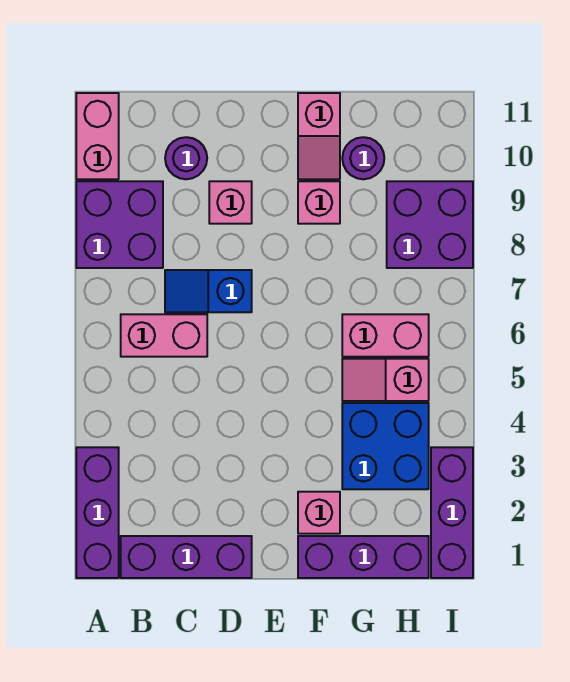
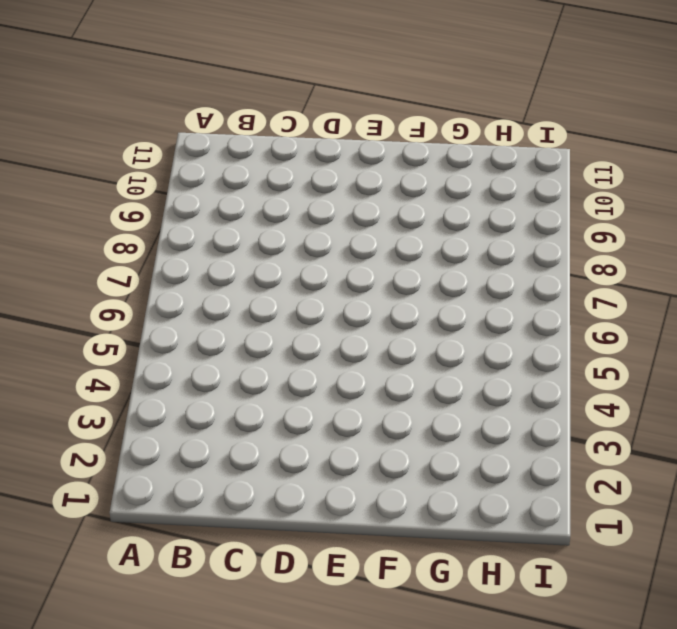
none -> purple 1x3 brick [76,447,119,578]
none -> purple 2x2 brick [76,181,163,268]
none -> pink 1x2 brick [76,93,119,179]

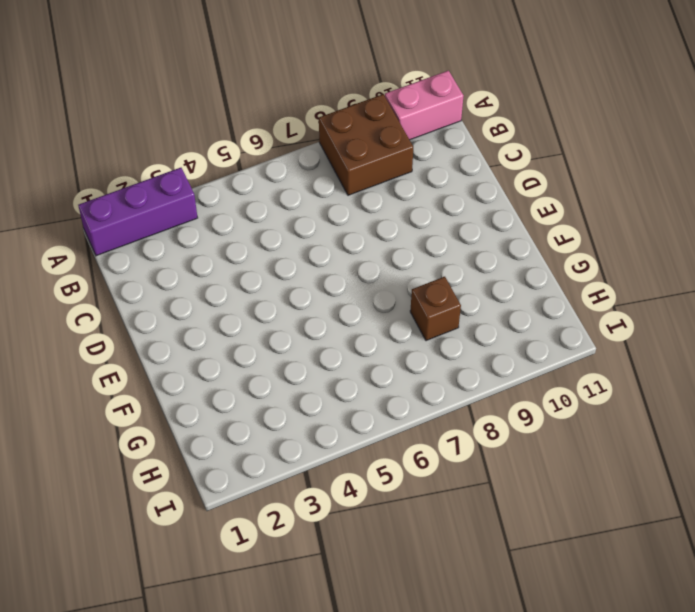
brown 2x2 brick [319,94,413,195] -> purple 2x2 brick [76,181,163,268]
brown 1x1 brick [410,277,461,341] -> none
none -> purple 1x3 brick [121,536,252,578]
none -> pink 1x2 brick [121,314,207,357]
none -> blue 1x2 slope [165,270,252,312]

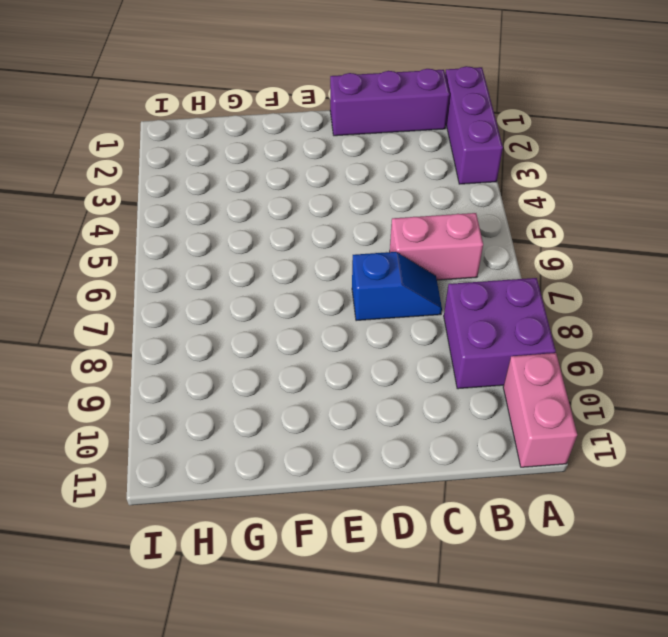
none -> purple 1x1 round brick [165,137,207,179]
none -> pink 1x1 brick [209,181,252,224]
none -> purple 1x3 brick [298,536,429,578]

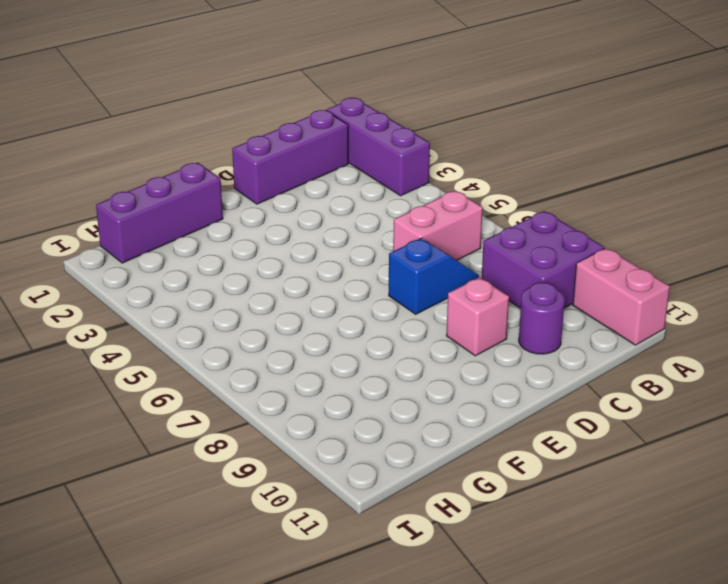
none -> pink 1x1 brick [298,492,340,534]
none -> pink 1x1 brick [298,181,340,224]
none -> pink 1x2 slope [298,93,340,179]

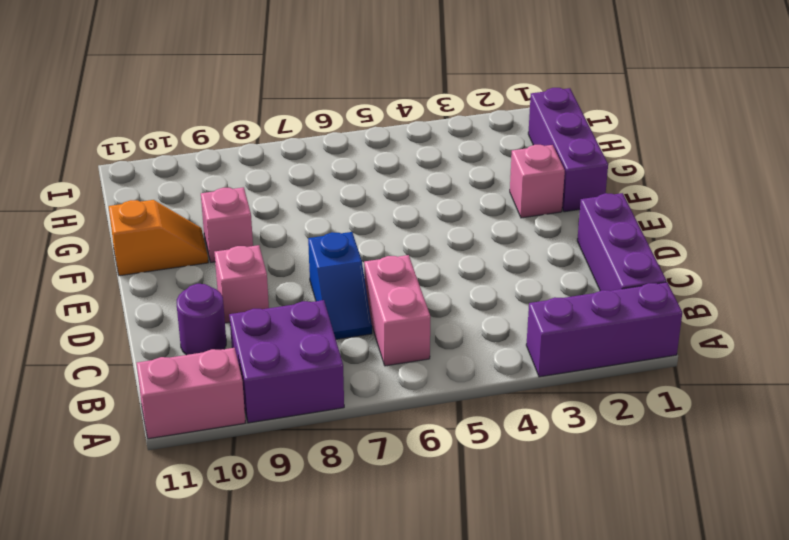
orange 1x2 slope [109,200,208,276] -> pink 1x2 slope [298,93,340,179]
none -> blue 2x2 brick [342,403,429,489]
none -> pink 1x2 slope [342,359,429,401]
none -> pink 1x2 brick [342,314,429,357]

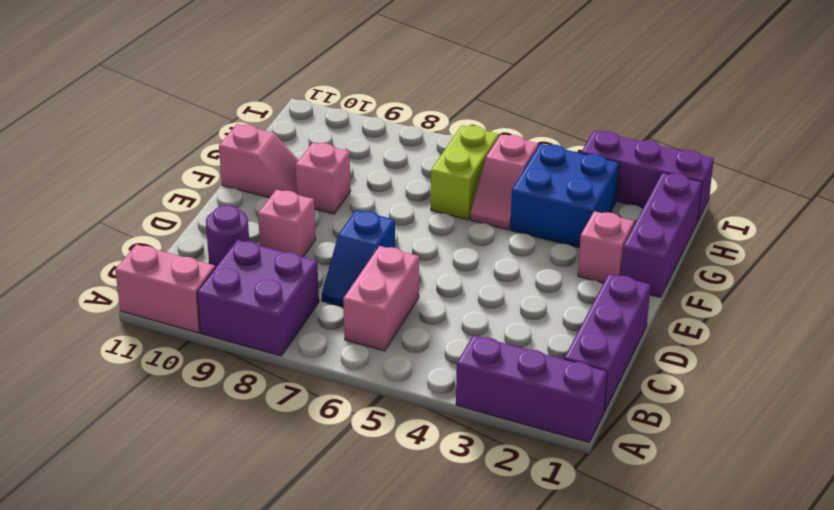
lime 1x2 brick [431,125,499,220] -> pink 1x2 brick [342,314,429,357]
none -> purple 1x1 round brick [342,137,384,179]
none -> purple 2x2 brick [387,181,473,268]

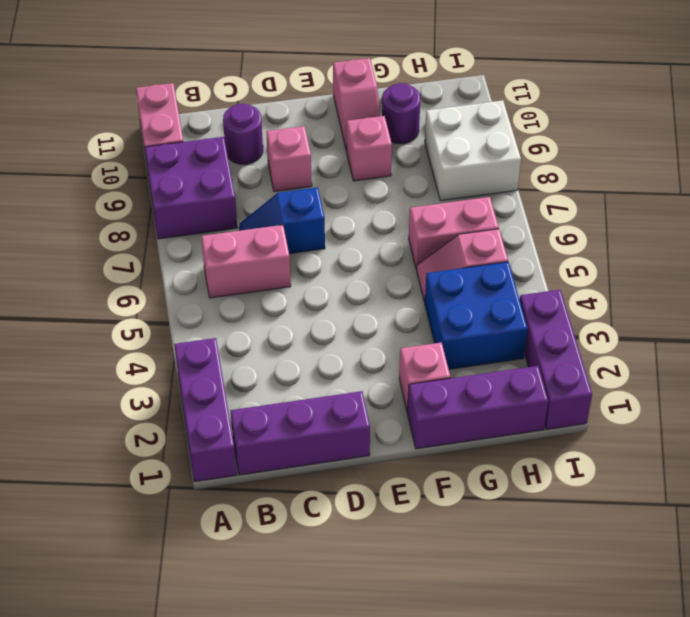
white 2x2 brick [425,100,521,201] -> purple 2x2 brick [387,181,473,268]

